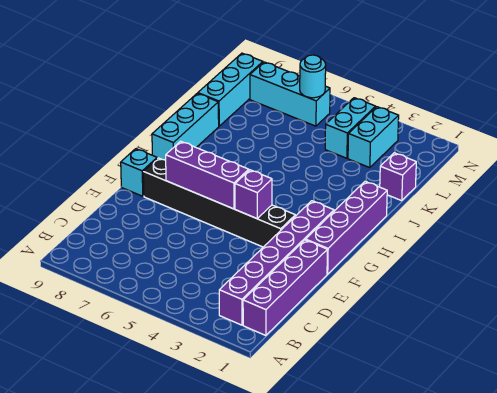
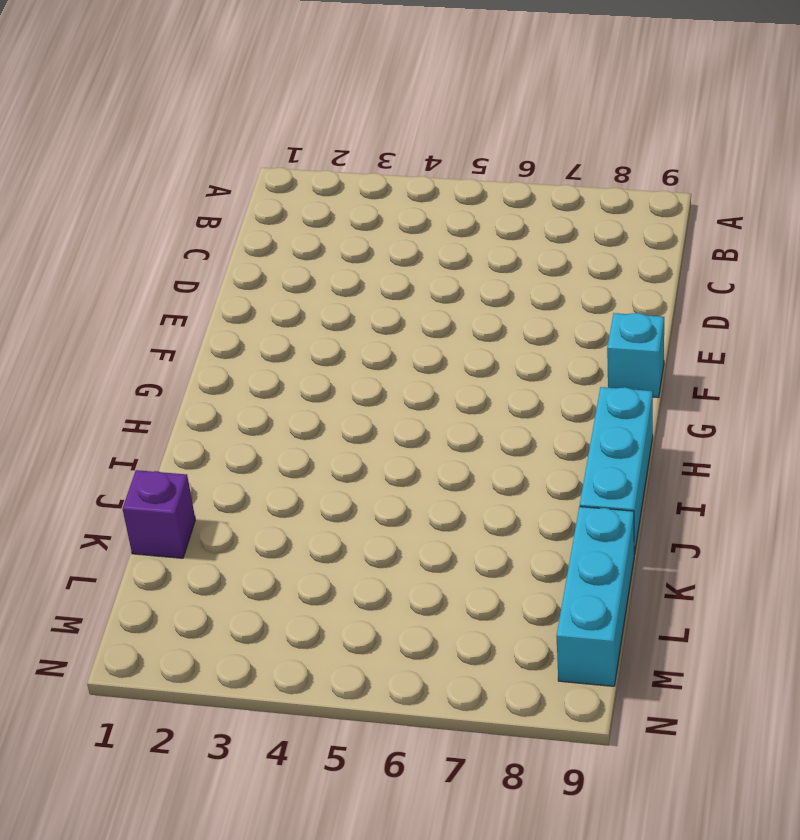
none -> purple 1x4 brick [243,240,327,336]
none -> purple 1x6 brick [219,201,334,325]
none -> purple 1x4 brick [306,181,387,274]

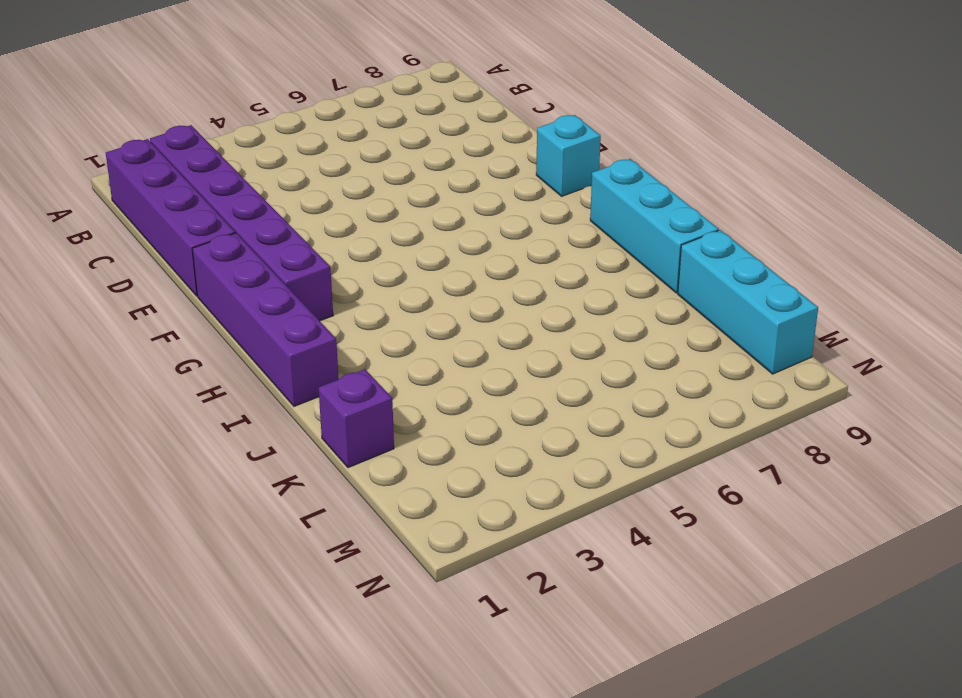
none -> black 1x6 brick [143,158,295,247]
none -> cyan 1x2 brick [348,107,399,168]
none -> cyan 1x2 brick [325,98,376,158]

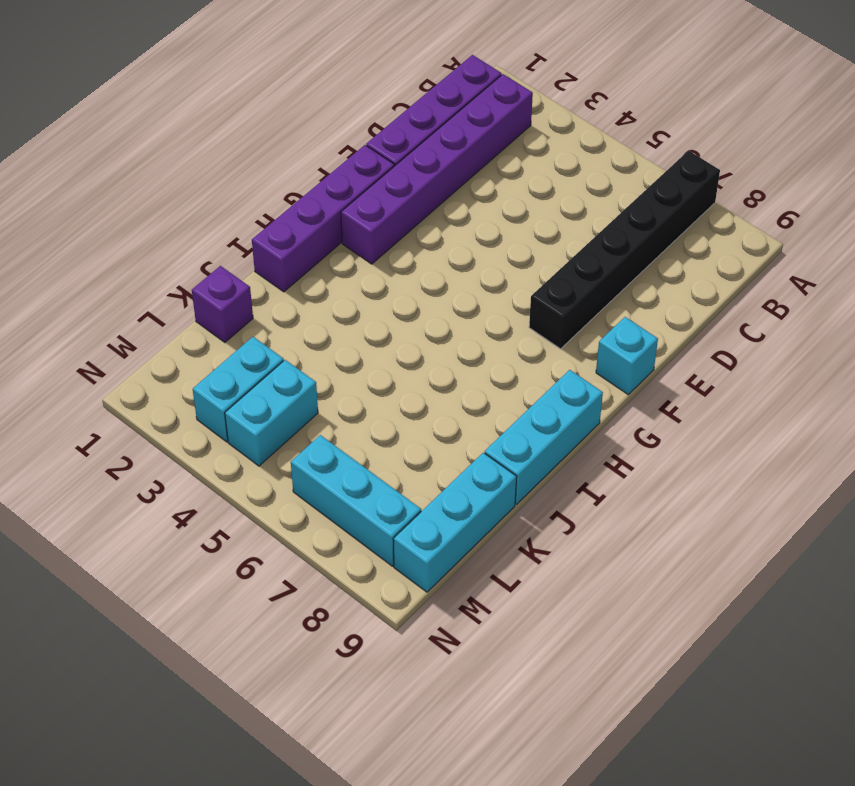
black 1x6 brick [529,151,720,349] -> black 1x6 brick turned to [143,158,295,247]
none -> purple 1x1 brick [235,170,272,218]
none -> purple 1x3 brick [166,141,249,209]
none -> cyan 1x1 round brick [300,55,326,98]

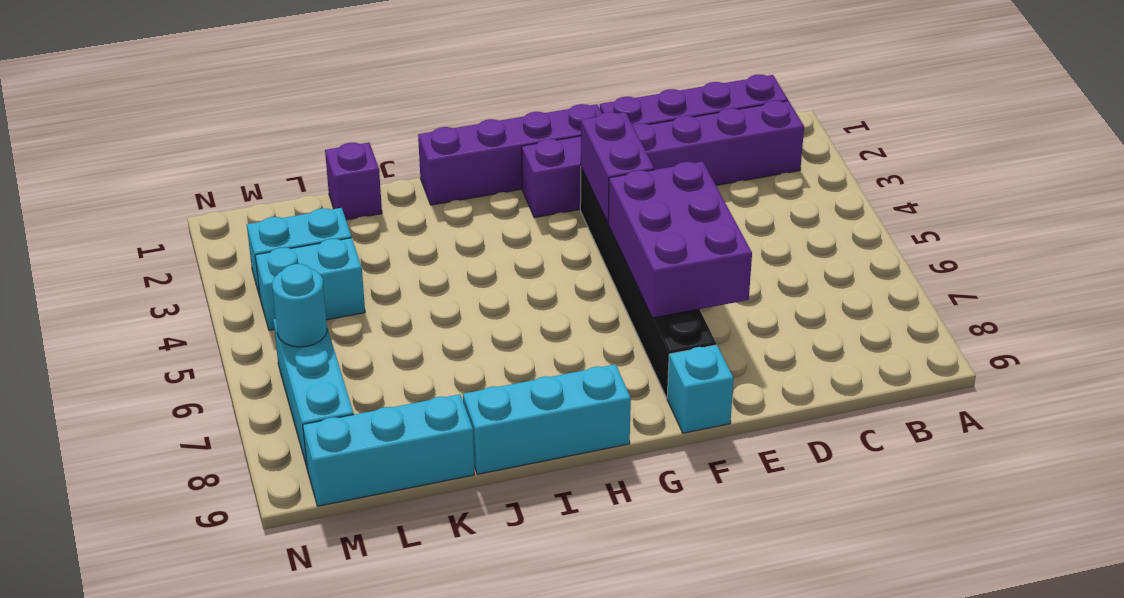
purple 2x3 brick [608,162,752,318] -> purple 1x3 brick [166,141,249,209]
purple 1x2 brick [581,112,654,223] -> purple 1x1 brick [235,170,272,218]

